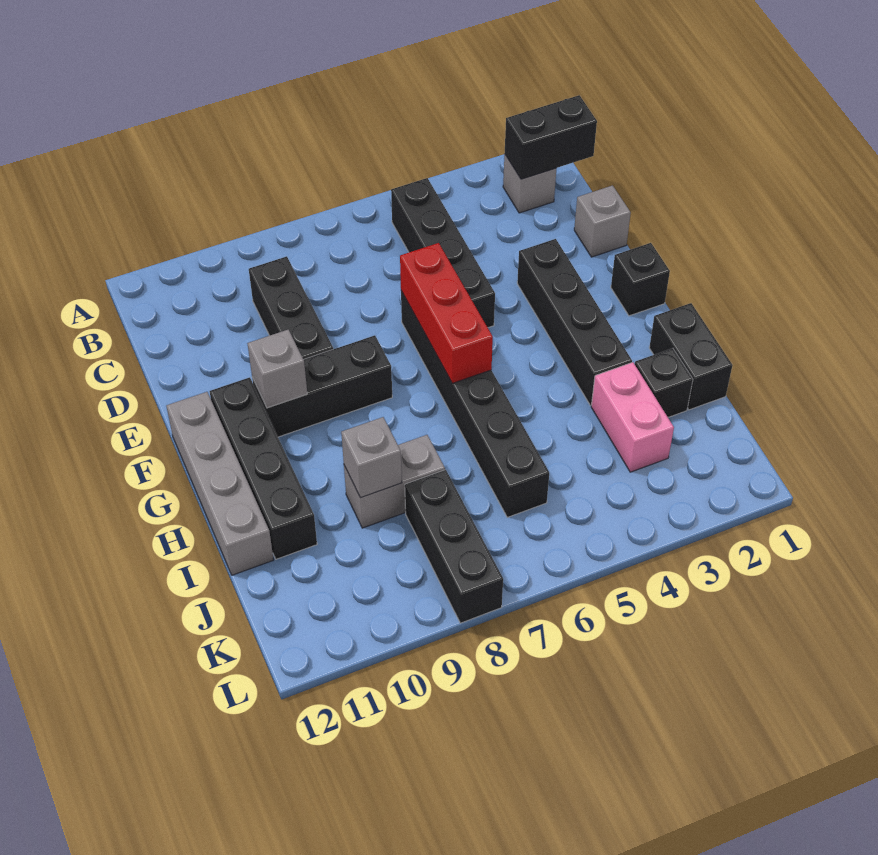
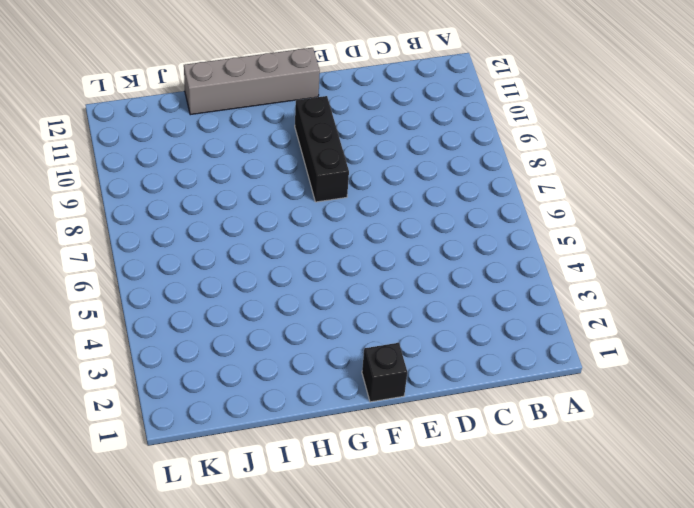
none -> grey 1x1 brick [503,154,556,213]
none -> black 1x4 brick [391,178,495,328]
none -> black 1x3 brick [249,256,333,359]

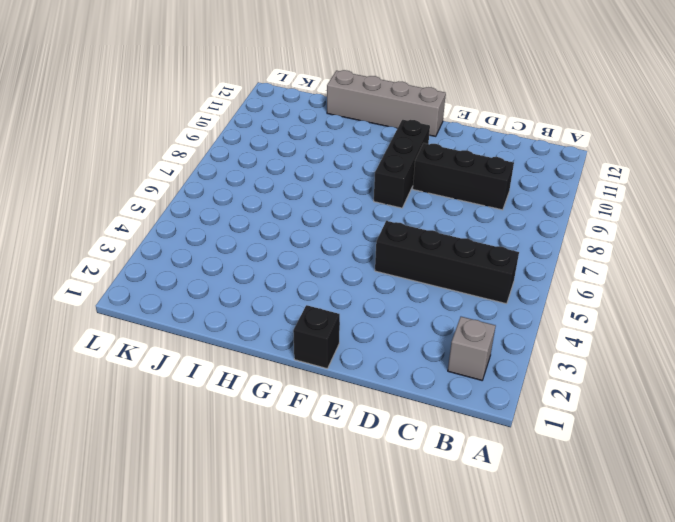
none -> grey 1x1 brick [574,185,631,257]
none -> black 1x4 brick [517,239,632,406]
none -> black 1x6 brick [401,291,549,517]

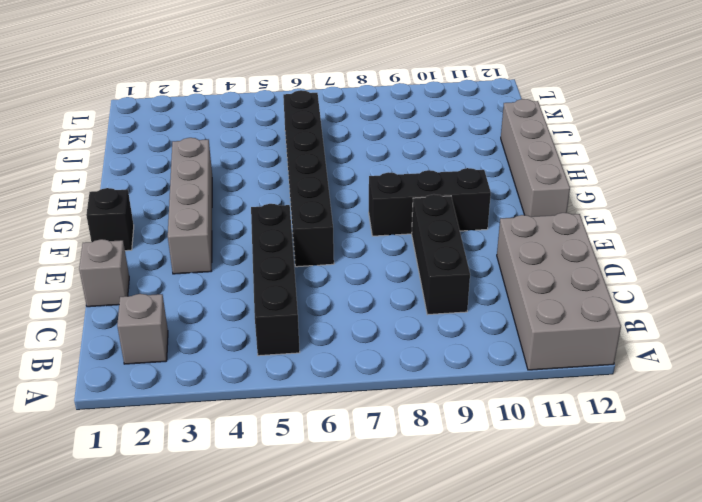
grey 2x4 brick [497,213,621,370] -> none
grey 1x4 brick [168,138,212,274] -> black 1x4 brick [517,239,632,406]
none -> black 1x4 brick [210,377,317,559]
none -> black 1x2 brick [649,303,733,410]
none -> black 1x1 brick [635,348,693,417]

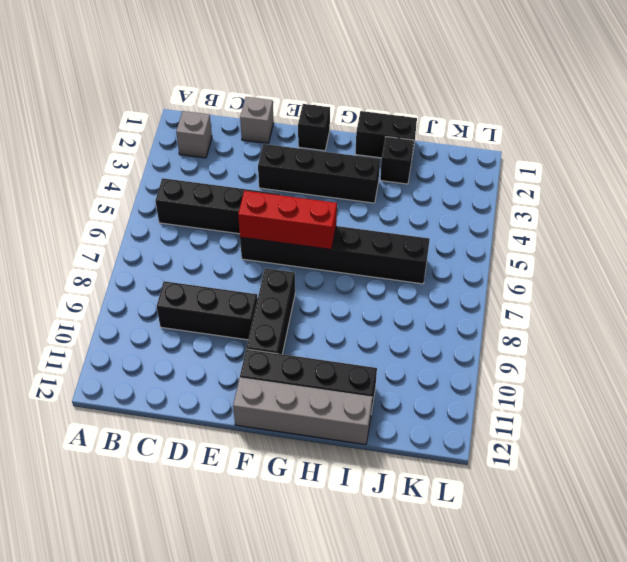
none -> pink 1x2 brick [591,362,674,472]
none -> grey 1x2 brick [344,435,445,528]
none -> black 1x3 brick [405,470,503,623]

